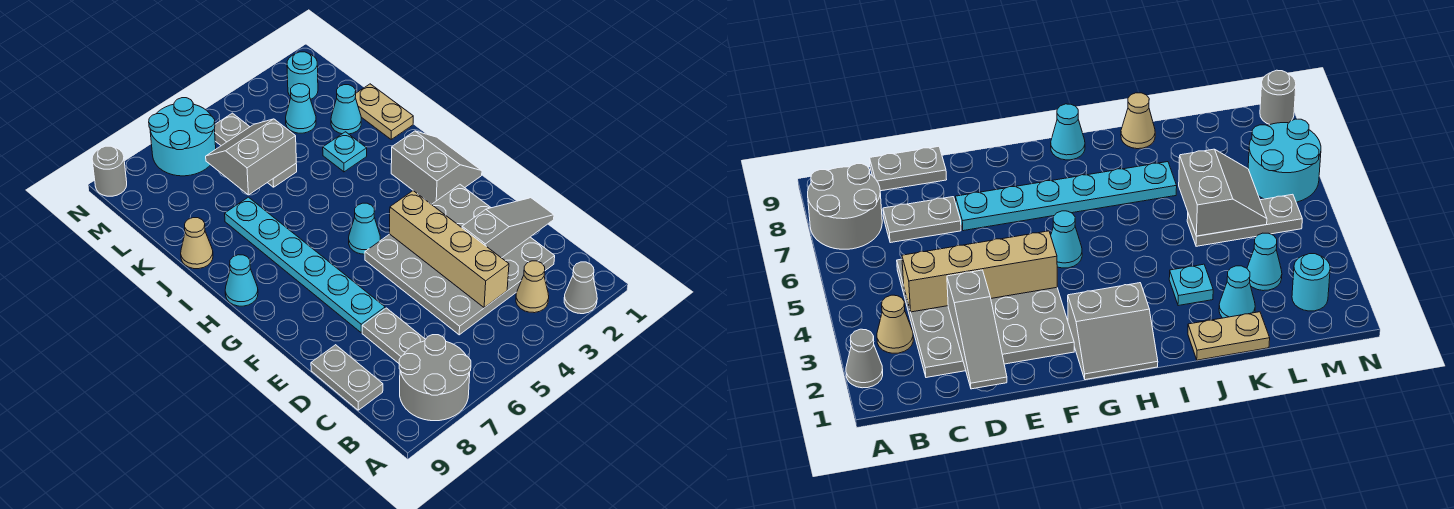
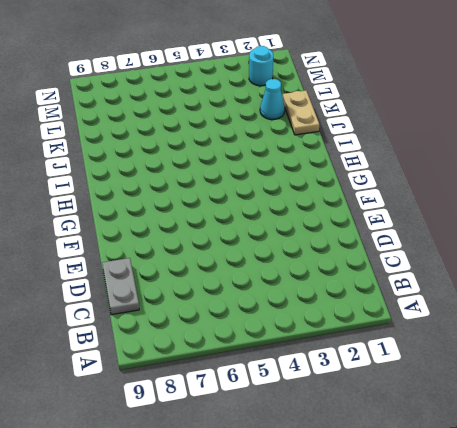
none -> grey 1x1 cone [564,262,597,314]
none -> grey 2x2 round brick [399,335,471,421]
none -> tan 1x1 cone [516,261,549,313]

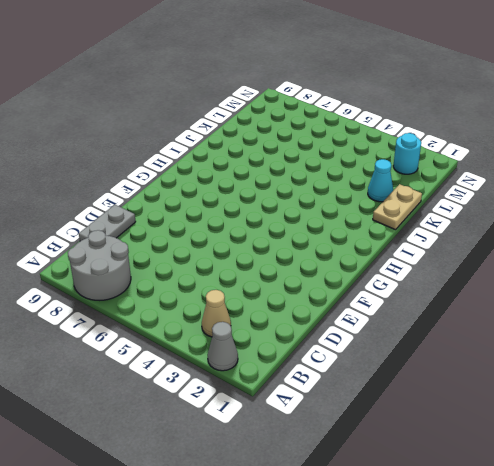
none -> grey 4x4 plate [365,185,555,335]
none -> grey 1x2 plate [362,308,426,363]
none -> cyan 1x6 plate [225,197,385,333]

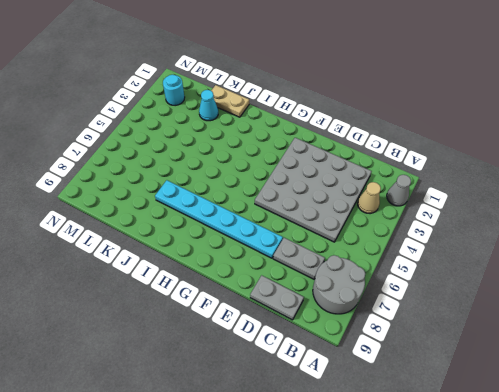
none -> grey 2x2 slope [391,131,482,204]
none -> cyan 1x1 cone [349,203,380,254]
none -> cyan 1x1 cone [225,255,258,306]

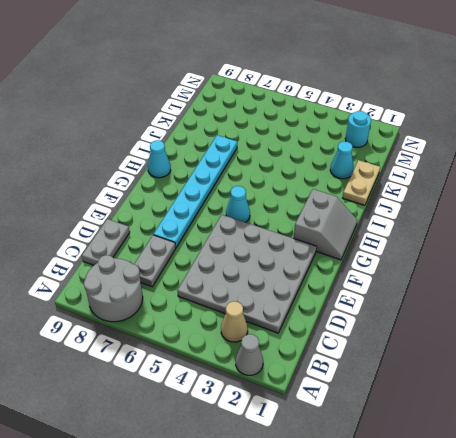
none -> cyan 1x1 plate [323,132,367,172]
none -> tan 1x1 cone [181,218,213,269]
none -> grey 1x3 plate [214,113,297,187]

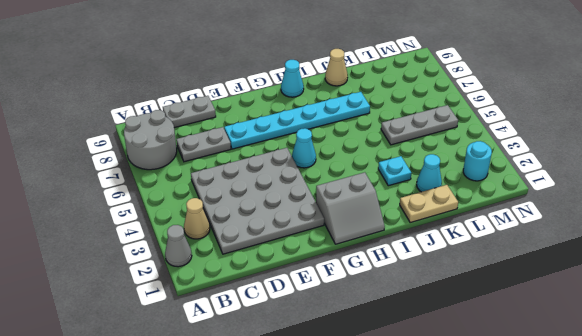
none -> cyan 1x1 cone [286,84,316,133]
none -> cyan 2x2 round brick [149,98,216,176]
none -> grey 1x1 round brick [92,146,127,196]

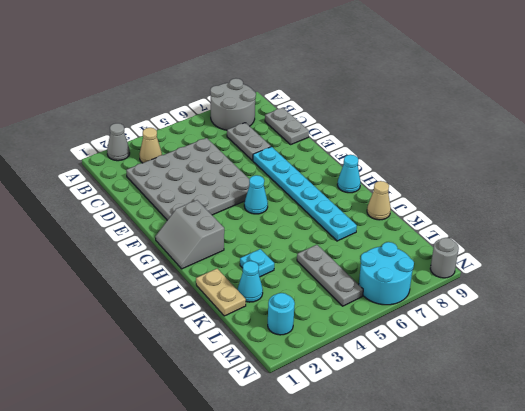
none -> cyan 1x1 cone [286,84,316,133]
none -> tan 1x4 brick [390,191,509,308]
none -> grey 1x3 slope [462,198,554,258]

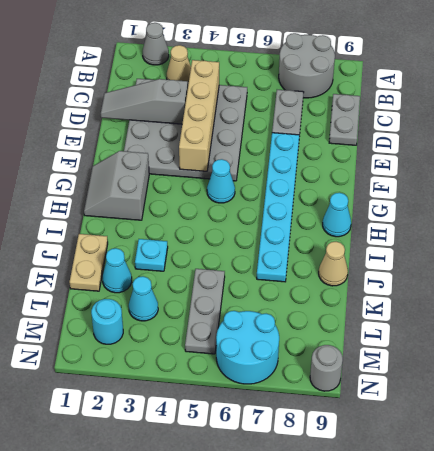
none -> grey 2x2 slope [206,119,296,195]

